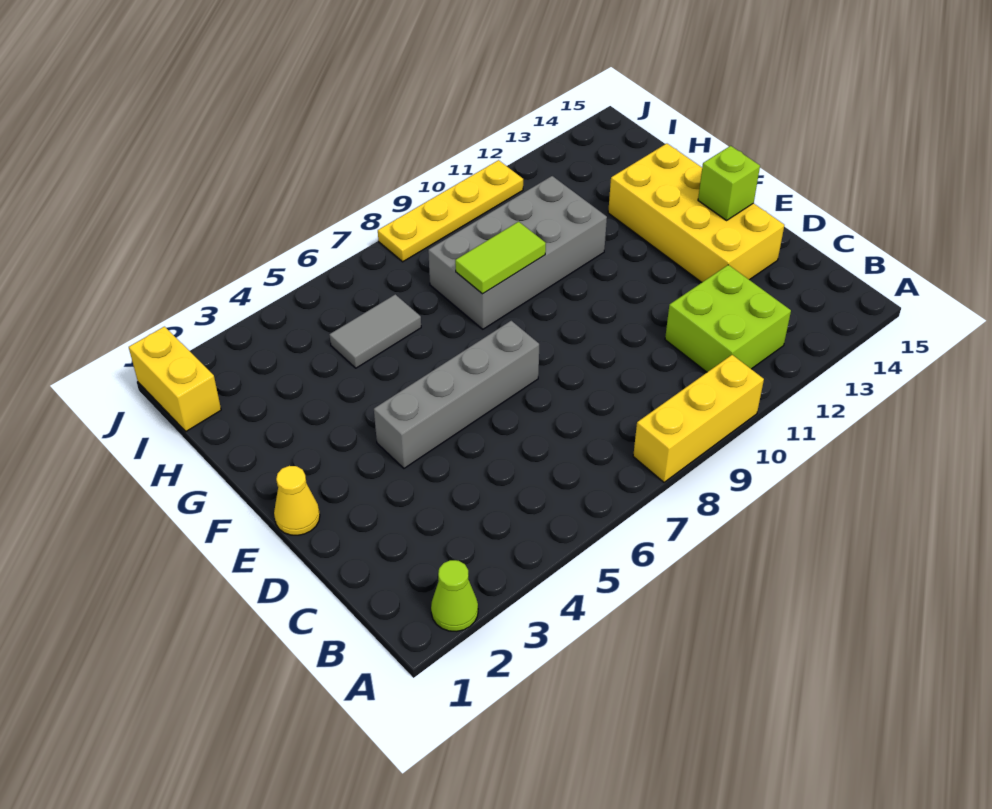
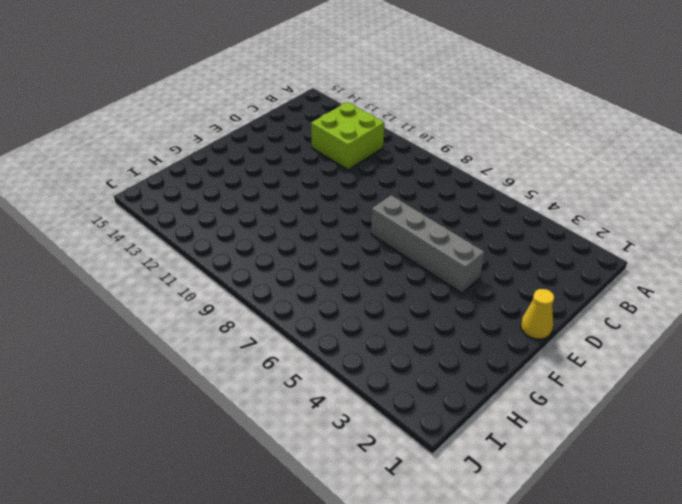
none -> lime 1x1 cone [431,560,478,631]
none -> yellow 1x3 brick [633,355,764,482]
none -> yellow 2x4 brick [608,144,784,283]

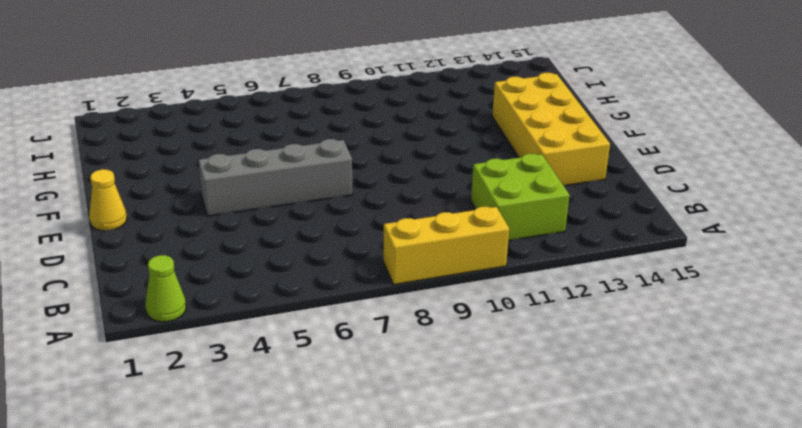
none -> grey 2x4 brick [428,176,607,329]
none -> grey 1x2 tile [329,294,421,368]
none -> yellow 1x2 brick [129,327,221,431]

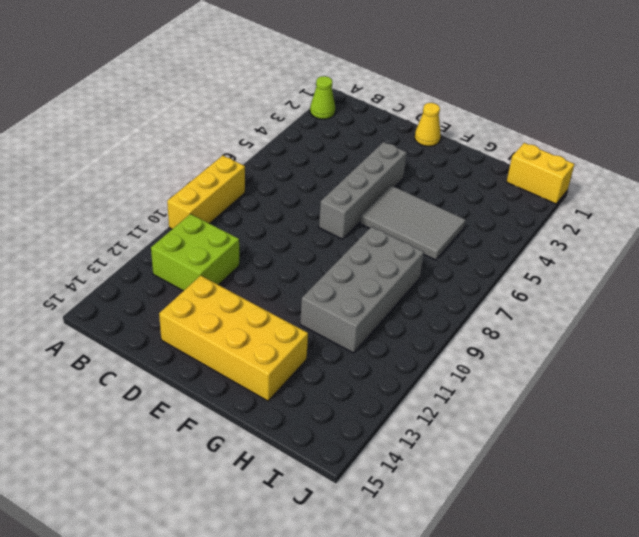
grey 2x3 tile [360,185,466,260] -> grey 1x2 tile [329,294,421,368]
none -> yellow 1x4 plate [378,160,523,262]
none -> lime 1x1 brick [698,146,760,220]
none -> lime 1x2 tile [455,222,546,294]

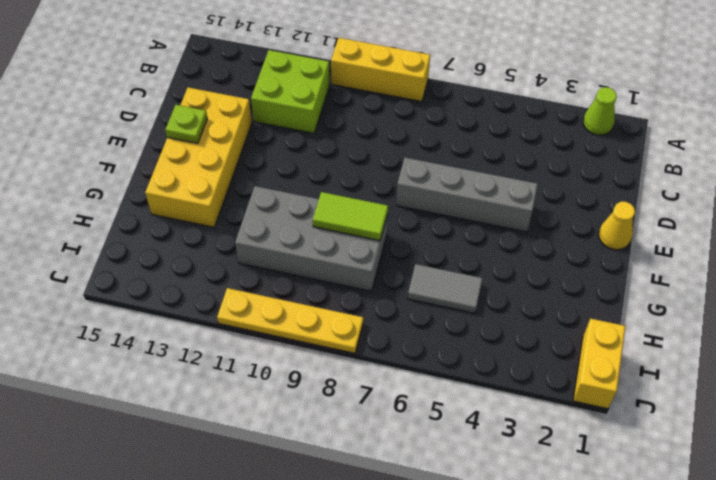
lime 1x1 plate [165,105,207,143] -> lime 1x1 brick [698,146,760,220]

